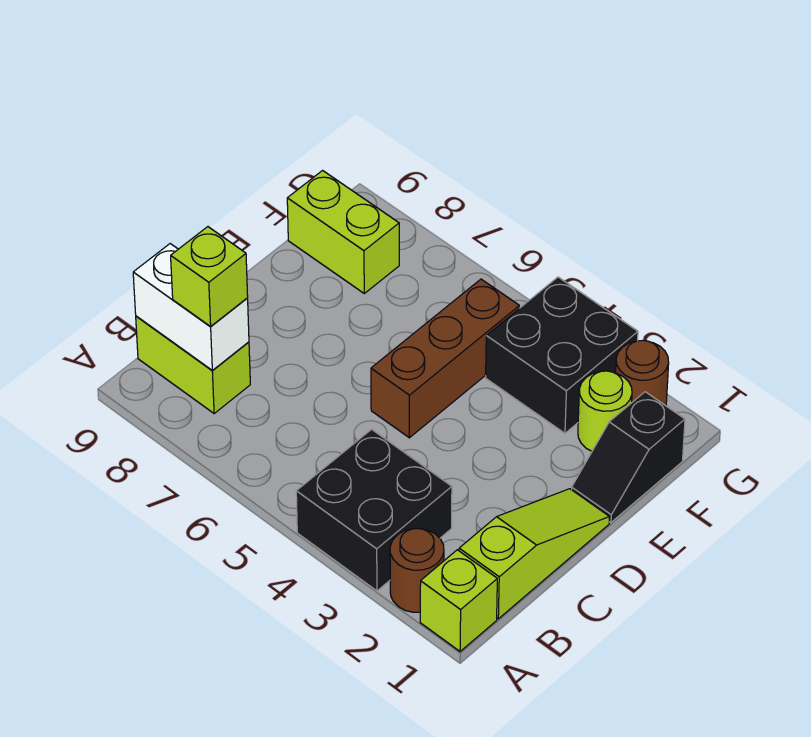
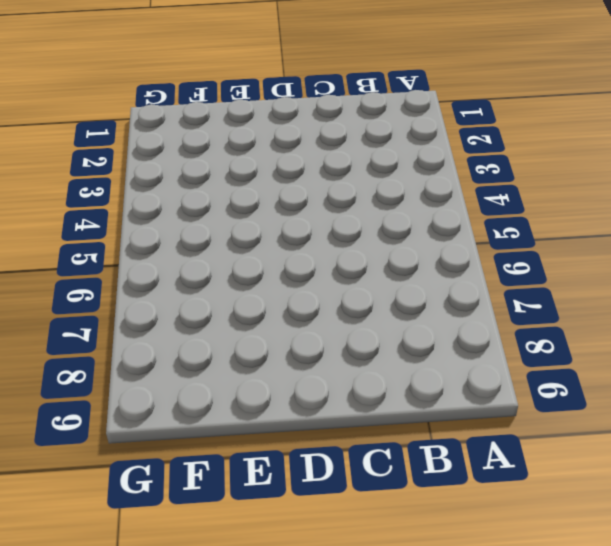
none -> lime 1x1 brick [420,550,497,651]
none -> brown 1x1 round brick [390,529,444,612]
none -> black 2x2 brick [296,429,452,591]

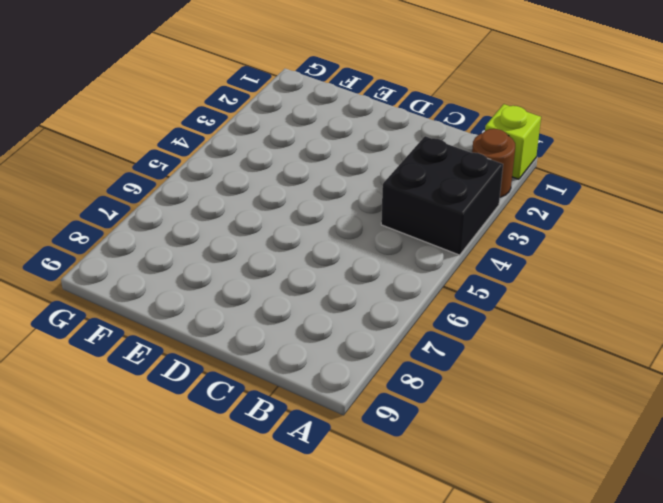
none -> lime 1x3 slope [459,489,610,619]
none -> lime 1x2 brick [136,316,250,414]
none -> brown 1x3 brick [371,279,519,438]

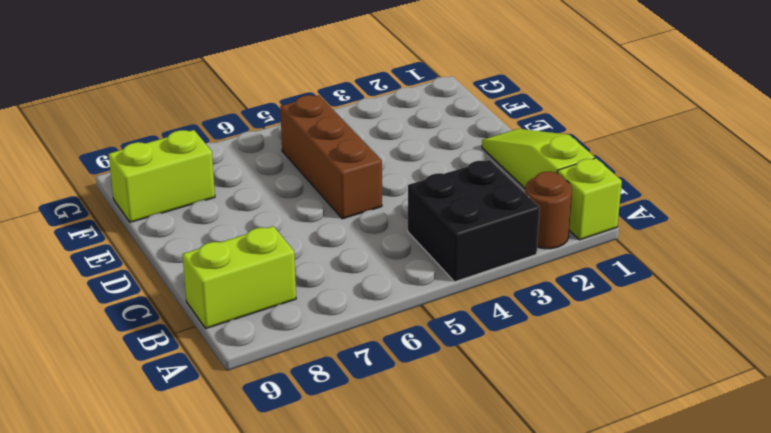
none -> black 1x2 slope [572,392,685,522]
none -> lime 1x1 round brick [578,371,632,451]
none -> black 2x2 brick [486,277,638,433]

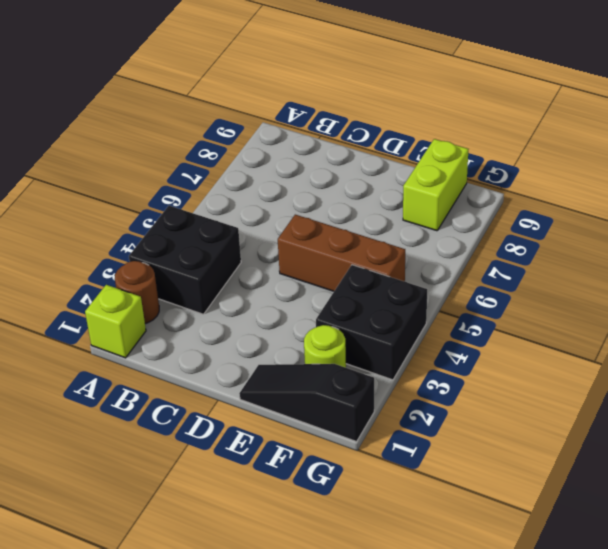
black 1x3 slope [239,364,374,442] -> black 1x2 slope [572,392,685,522]
none -> lime 1x3 slope [459,489,610,619]
none -> lime 1x2 brick [136,316,250,414]
none -> brown 1x1 round brick [616,340,669,406]

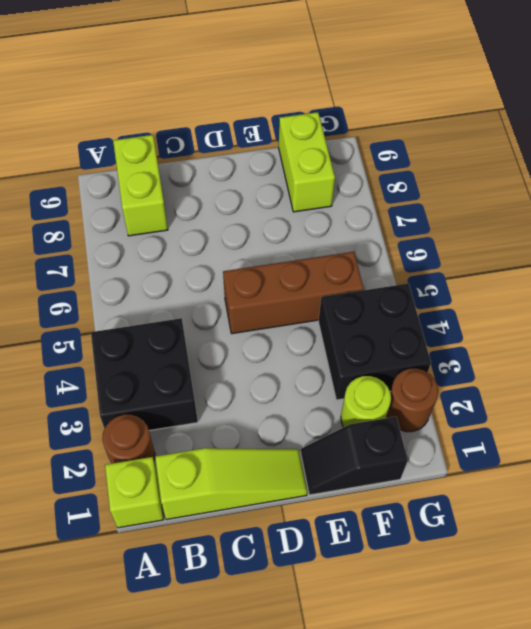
none -> white 1x2 brick [133,244,249,370]
none -> lime 1x1 brick [171,227,248,327]

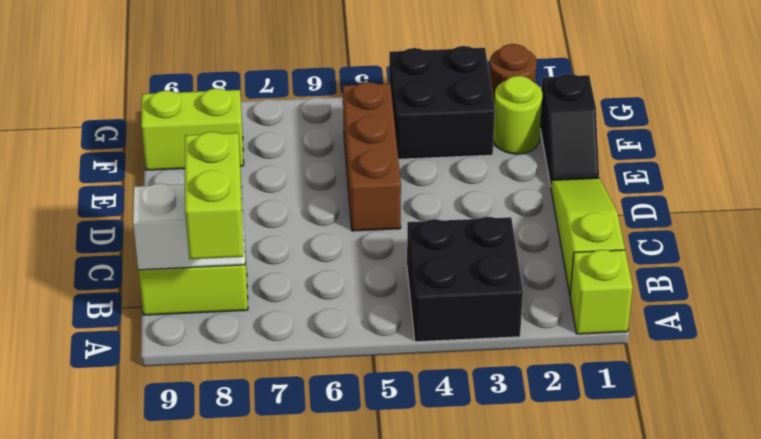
lime 1x2 brick [185,132,243,259] -> lime 1x1 brick [171,227,248,327]
none -> brown 1x1 round brick [390,529,444,612]

